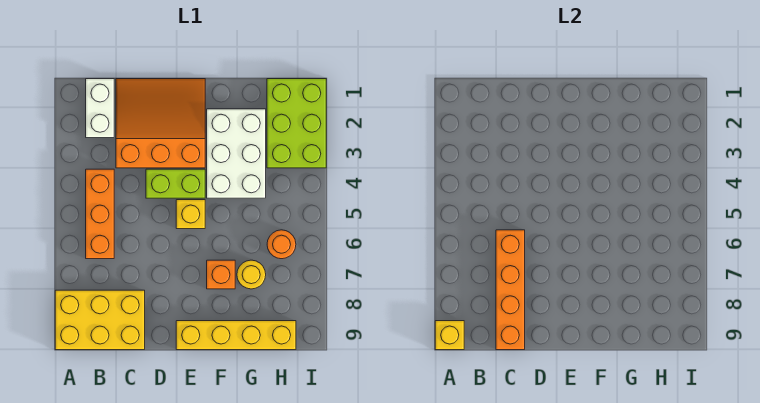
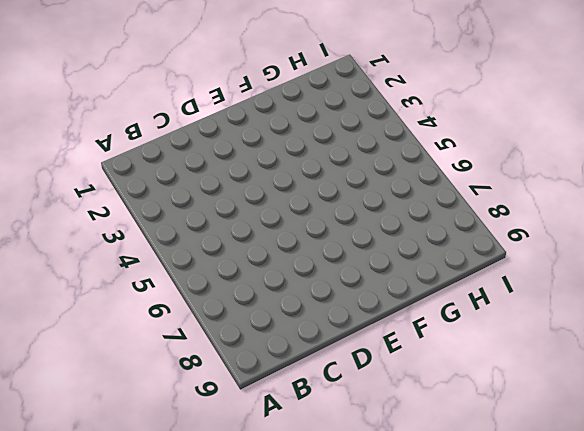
none -> yellow 2x3 brick [55,290,145,350]
none -> white 1x2 brick [86,79,114,138]
none -> orange 1x3 brick [86,169,114,259]

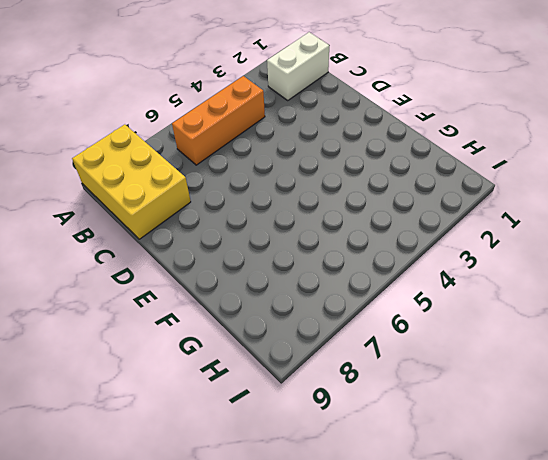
none -> orange 3x3 slope [116,79,205,168]
none -> lime 1x2 brick [146,169,205,198]
none -> yellow 1x1 brick [176,200,205,229]

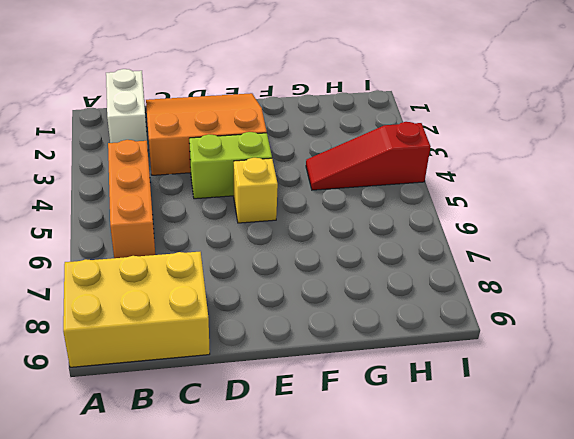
red 1x3 slope [306,122,431,190] -> white 2x3 brick [207,109,266,198]
none -> yellow 1x4 brick [176,321,296,350]
none -> orange 1x1 brick [207,260,235,289]
none -> yellow 1x1 round brick [237,260,266,289]

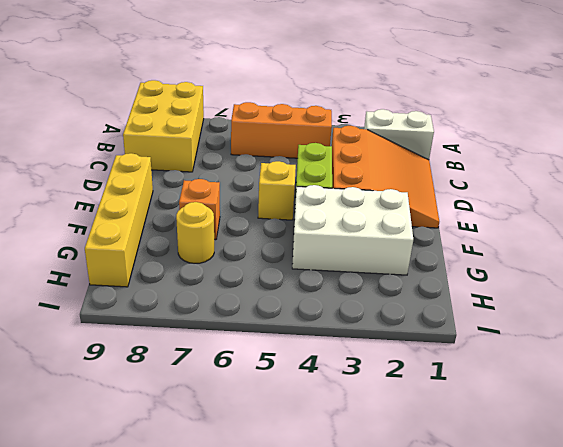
none -> lime 2x3 brick [267,79,326,168]
none -> orange 1x1 round brick [267,230,296,259]
none -> yellow 1x1 brick [435,321,464,350]

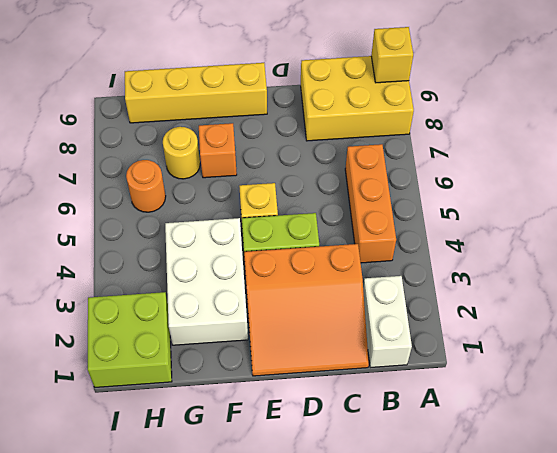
lime 2x2 brick [88,292,172,387] -> lime 2x3 brick [267,79,326,168]
none -> orange 1x4 brick [496,230,525,350]

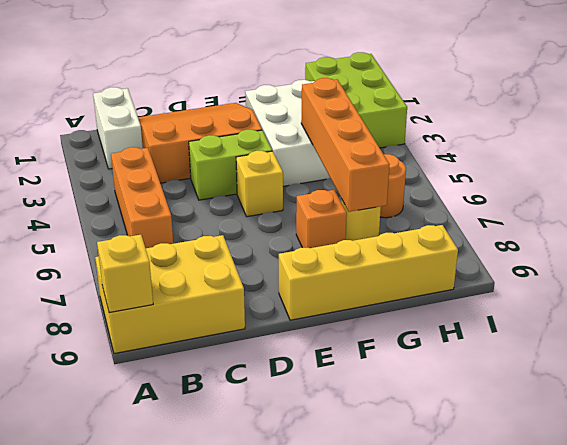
orange 1x4 brick [301,78,389,212] -> orange 1x4 brick moved to [496,230,525,350]

